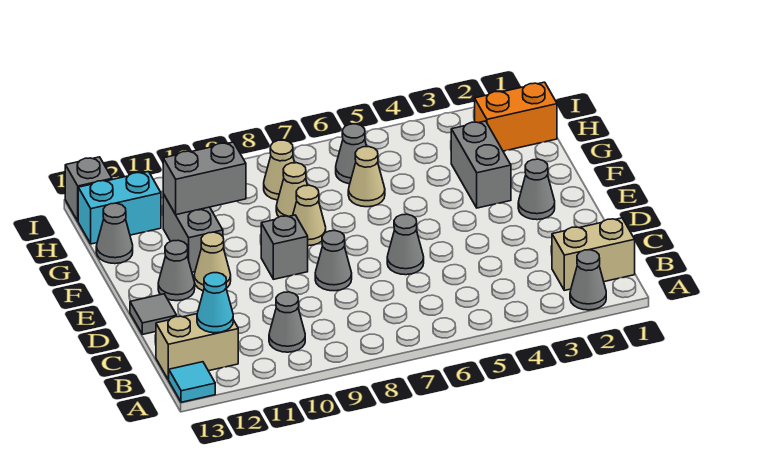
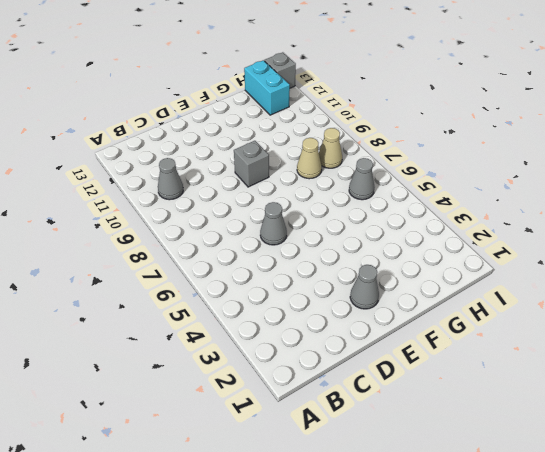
none -> grey 1x1 cone [570,250,606,310]
none -> cyan 1x1 tile [168,362,215,402]
none -> tan 1x2 brick [552,218,635,290]

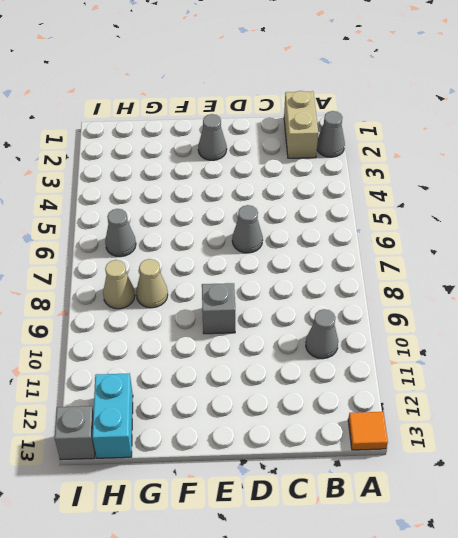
orange 1x1 tile [348,412,388,450] -> cyan 1x1 tile [168,362,215,402]
none -> tan 1x2 brick [156,314,238,379]
none -> grey 1x1 cone [315,231,352,291]
none -> grey 1x1 tile [130,294,177,334]

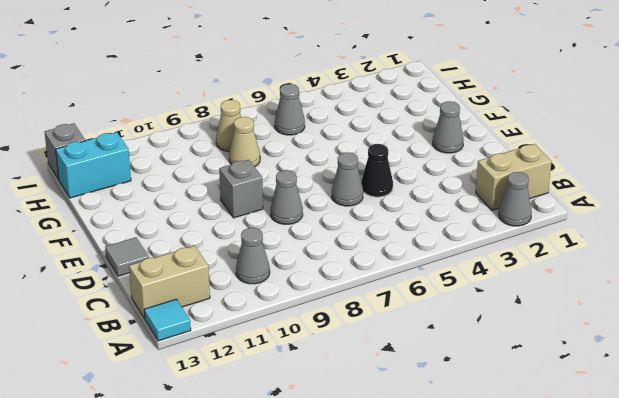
black 1x1 cone [361,144,393,197] -> none
none -> tan 1x1 cone [194,232,231,291]
none -> grey 1x1 cone [158,240,195,301]
none -> grey 1x2 brick [451,121,511,208]

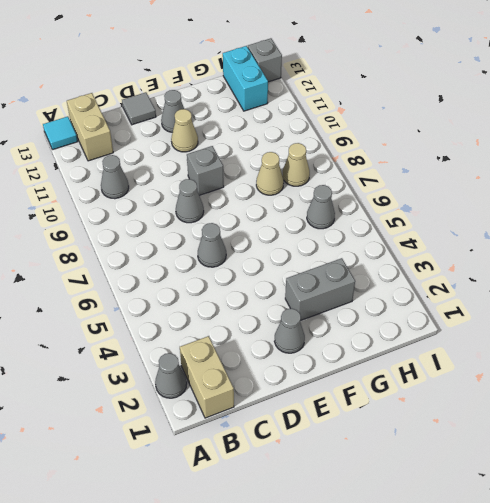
none -> tan 1x1 cone [293,185,326,246]
none -> grey 1x2 brick [163,194,223,272]
none -> tan 1x1 cone [348,147,385,207]

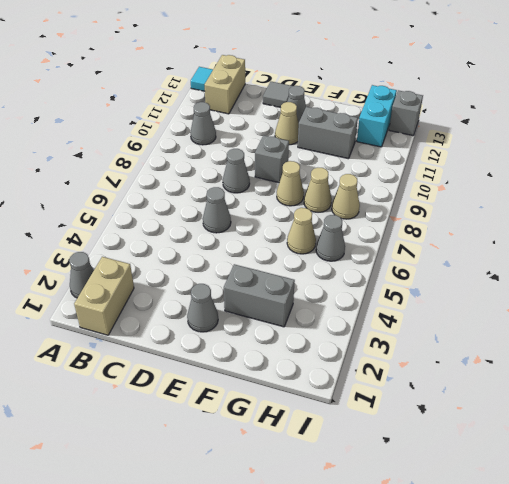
none -> grey 1x1 cone [96,203,133,264]
none -> orange 1x2 brick [475,82,557,151]
none -> cyan 1x1 cone [197,273,233,333]

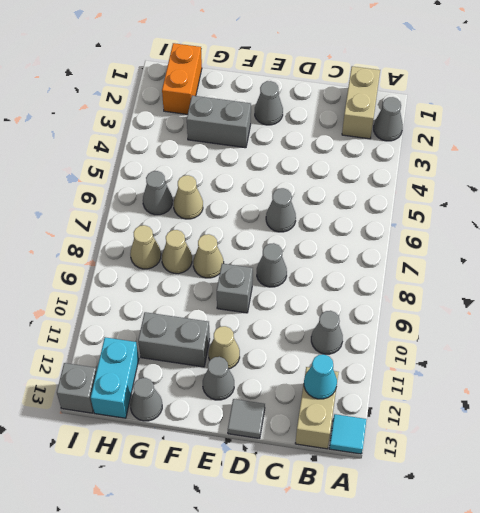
none -> grey 1x2 brick [163,142,246,215]

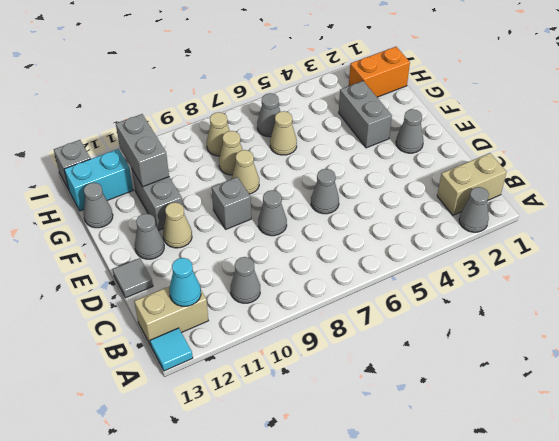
grey 1x2 brick [116,114,169,187] -> grey 1x2 brick turned to [163,142,246,215]

